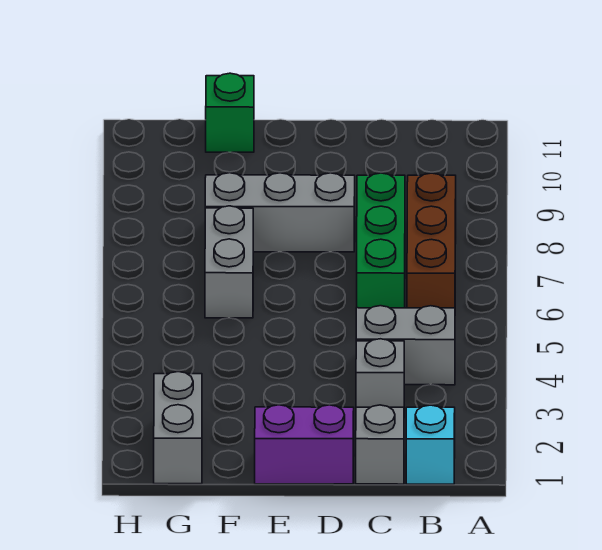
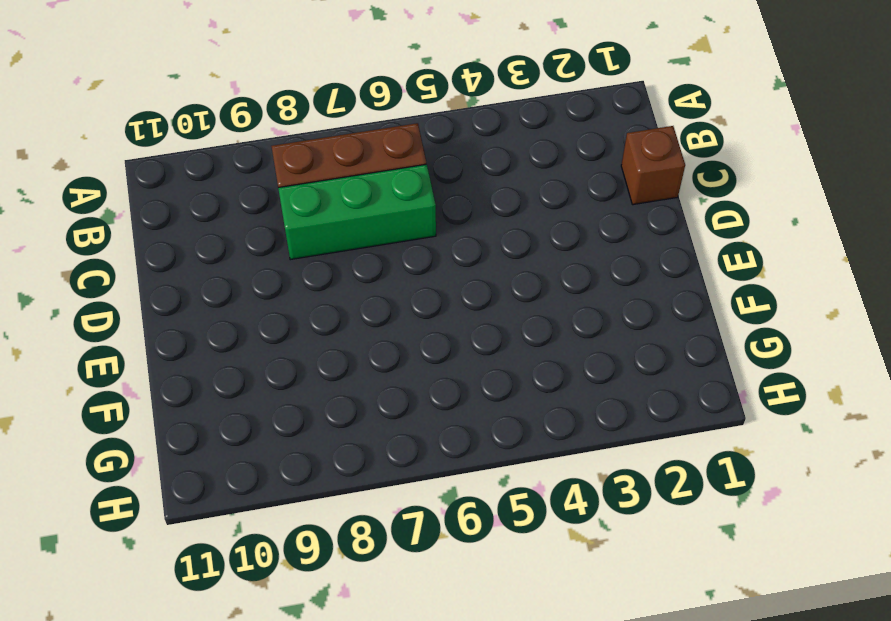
brown 1x1 brick [621,126,685,205] -> grey 1x1 brick [356,405,404,484]
none -> cyan 1x1 brick [406,405,455,484]
none -> grey 1x2 brick [356,306,455,385]

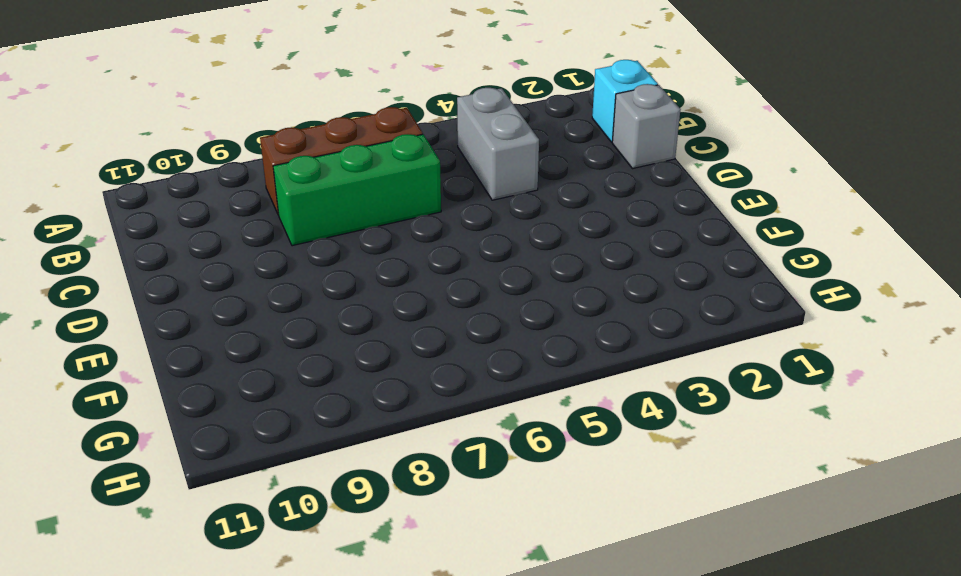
none -> grey 1x1 brick [356,339,404,407]
none -> purple 1x2 brick [255,405,354,484]

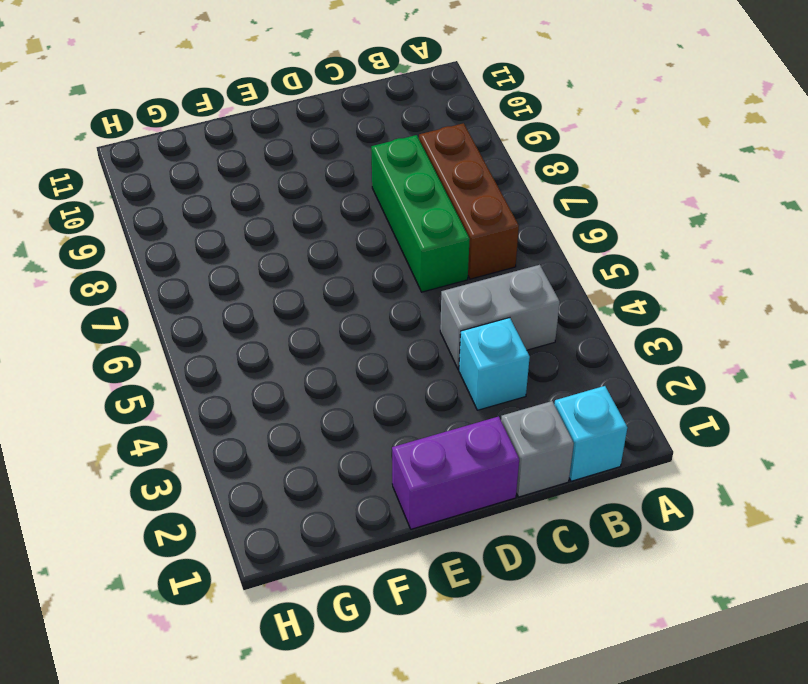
cyan 1x1 brick [459,318,530,410] -> grey 1x1 brick [356,339,404,407]
none -> grey 1x3 brick [205,173,355,252]
none -> grey 1x2 brick [205,206,253,318]

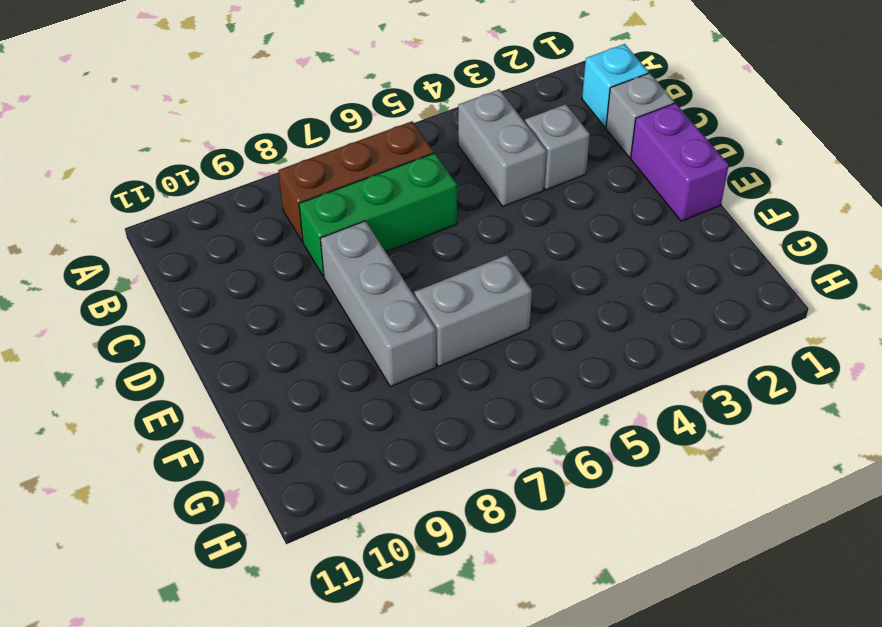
none -> green 1x1 brick [206,73,254,152]
none -> grey 1x2 brick [154,372,202,484]

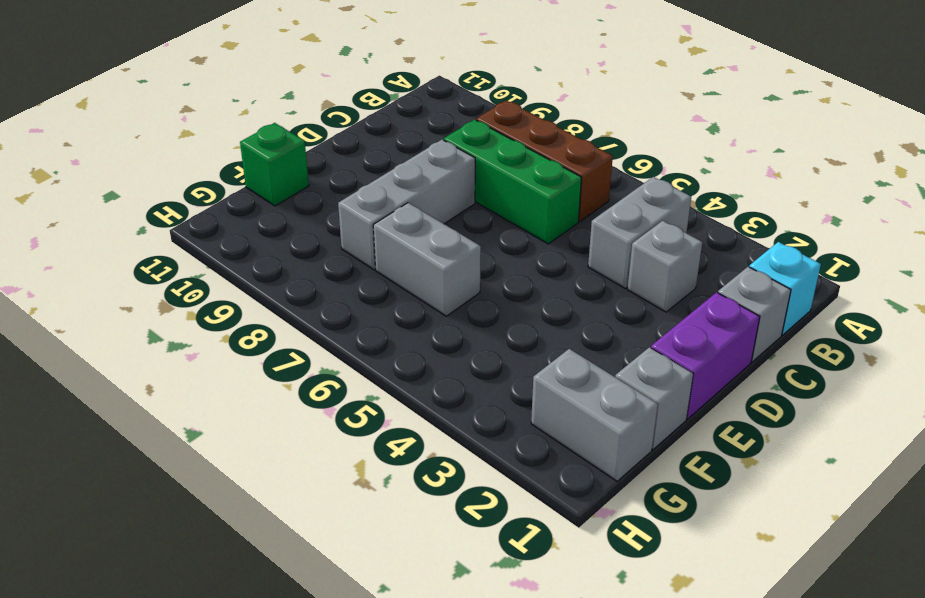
grey 1x1 brick [615,347,693,449] -> none

